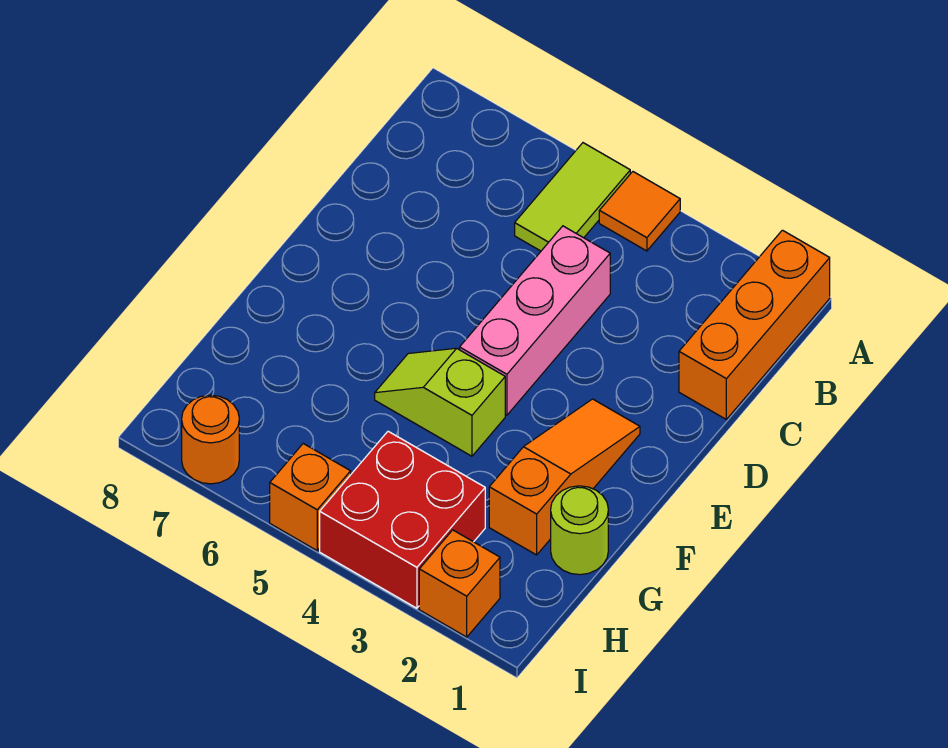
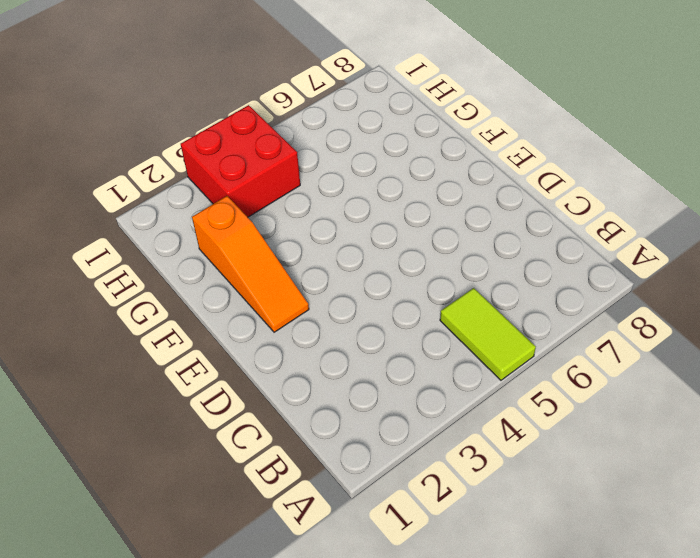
none -> orange 1x3 brick [679,230,830,419]
none -> orange 1x1 tile [599,172,680,251]

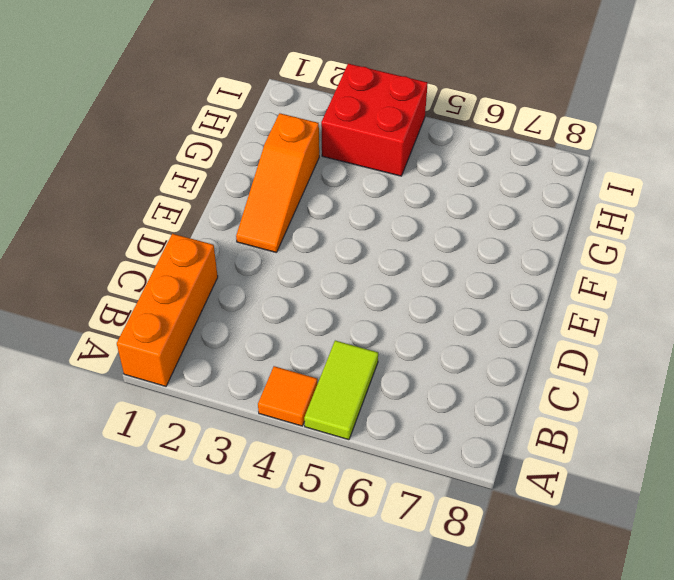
none -> pink 1x3 brick [460,226,610,415]
none -> lime 1x2 slope [375,348,505,456]

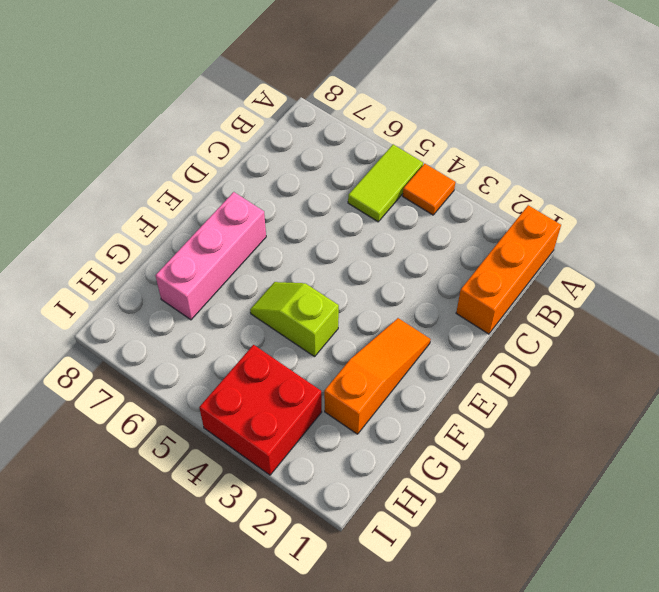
pink 1x3 brick [155,192,266,320] -> pink 1x3 brick moved to [460,226,610,415]
none -> lime 1x1 round brick [551,486,608,575]
none -> orange 1x1 brick [419,530,500,637]

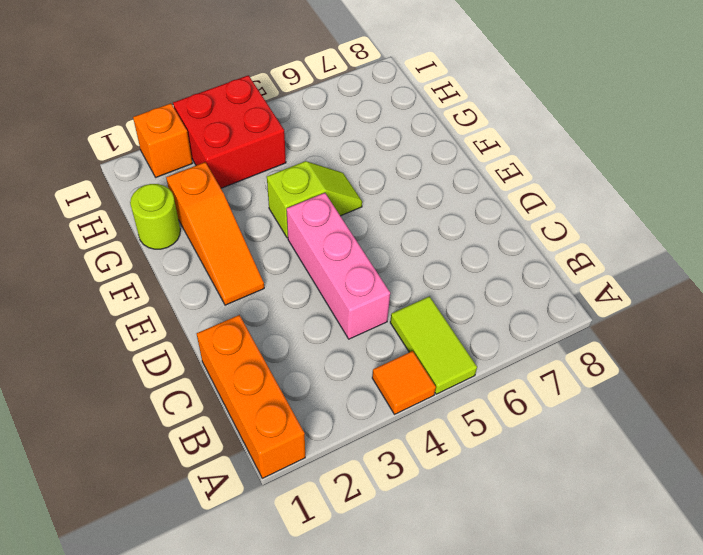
none -> orange 1x1 brick [270,444,351,551]
none -> orange 1x1 round brick [182,395,239,484]

